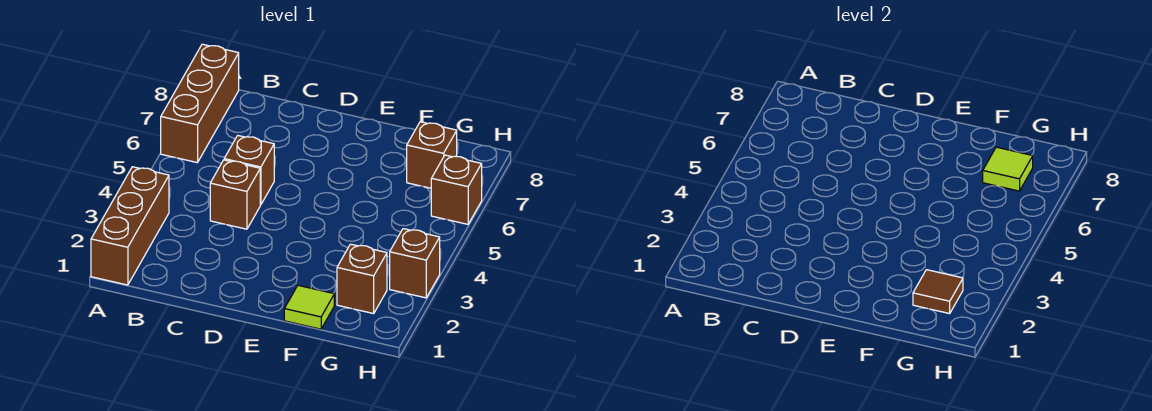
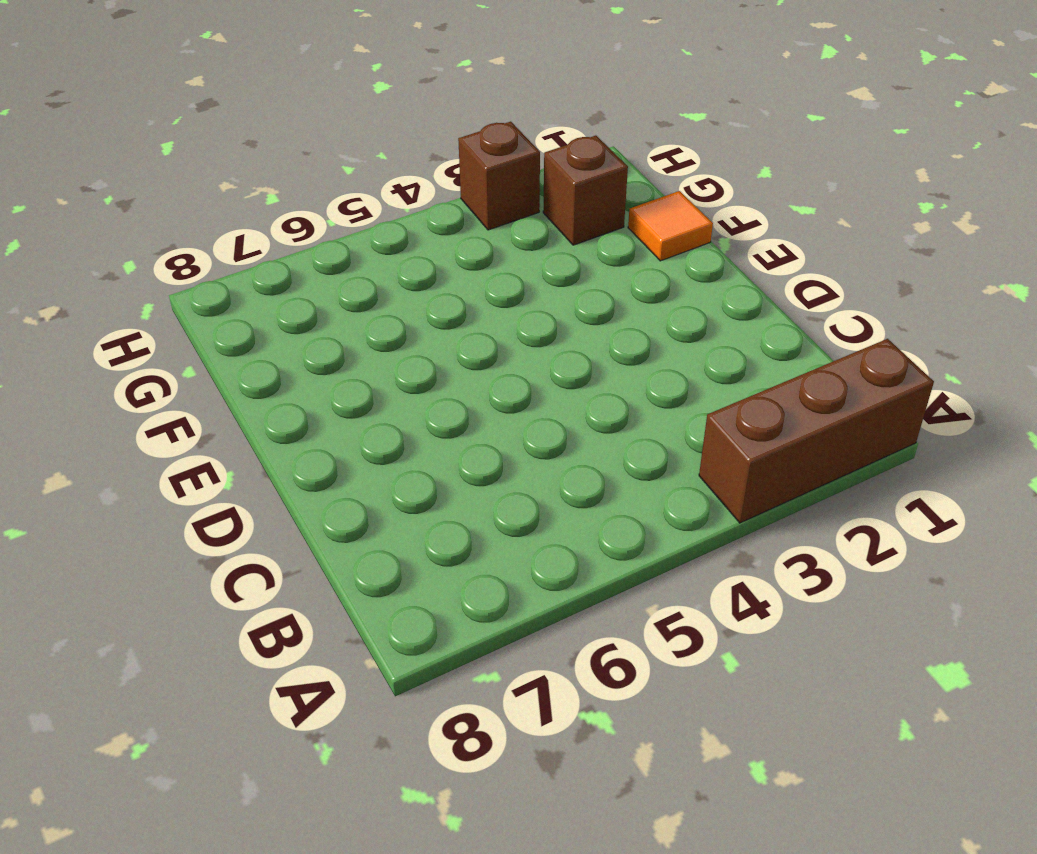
orange 1x1 tile [628,191,713,261] -> lime 1x1 tile [284,285,334,329]
none -> brown 1x3 brick [161,44,239,163]
none -> brown 1x1 brick [210,160,260,229]

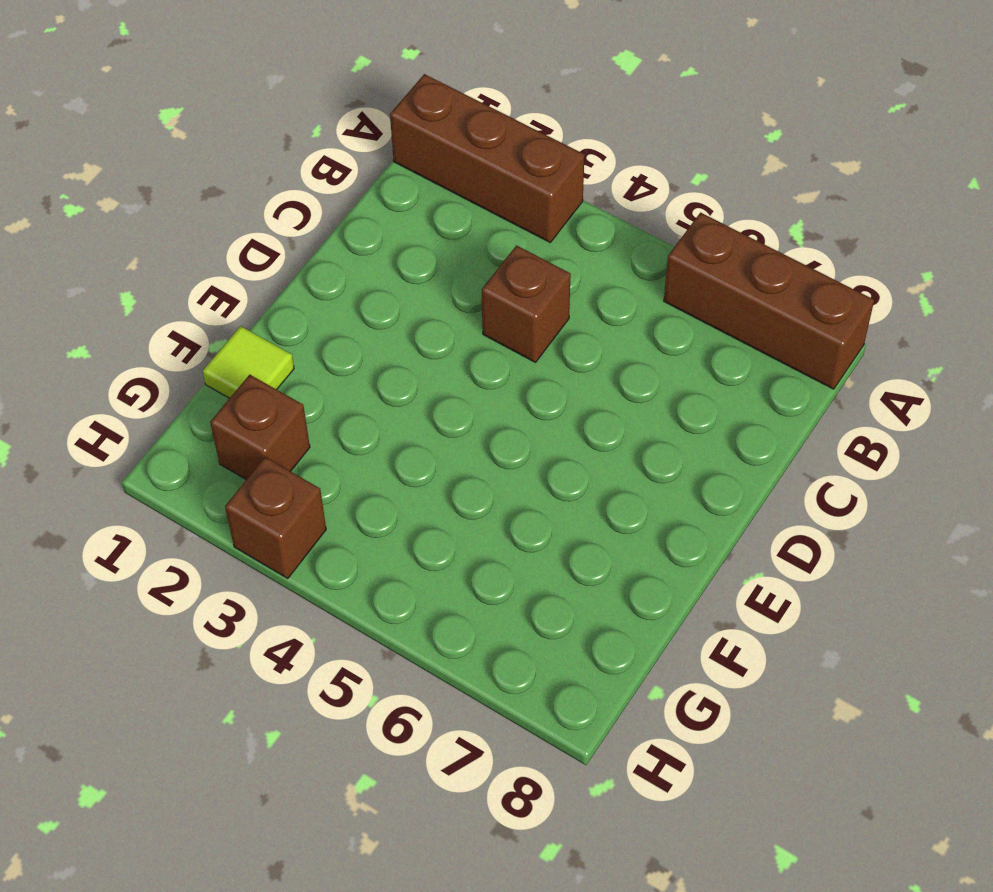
none -> brown 1x1 brick [224,136,274,205]
none -> brown 1x1 brick [407,122,457,188]

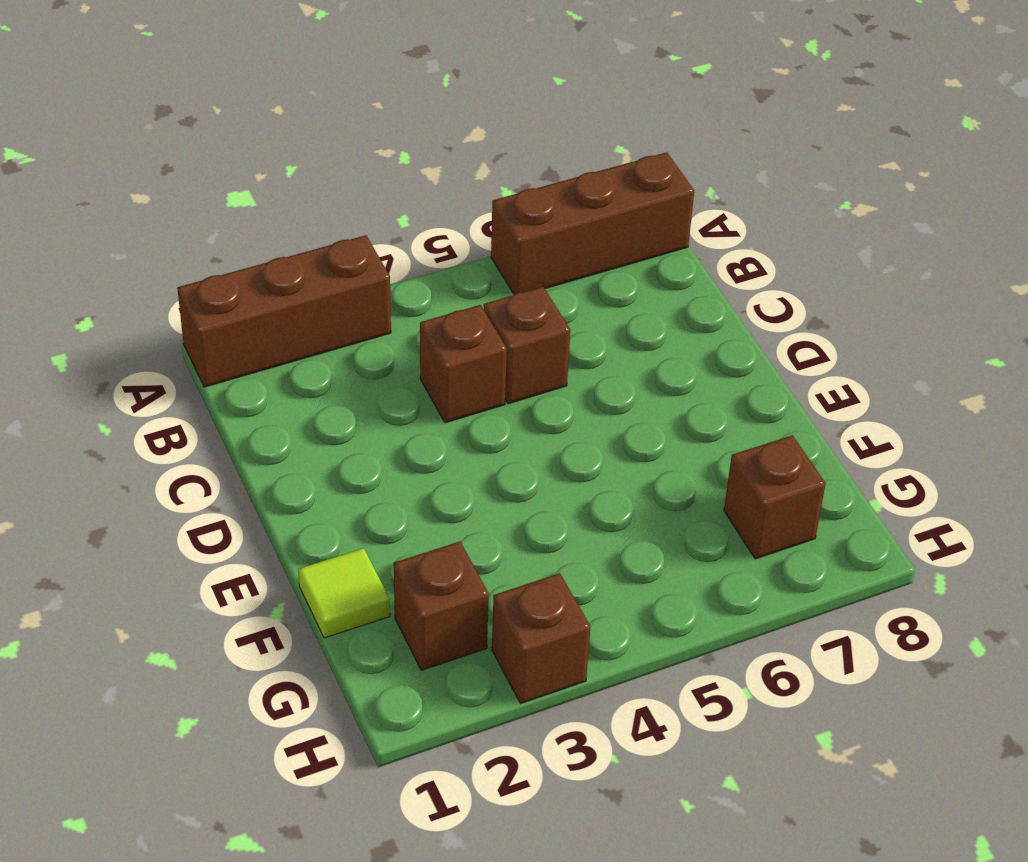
none -> brown 1x1 brick [431,155,482,224]
none -> brown 1x1 tile [913,270,963,314]

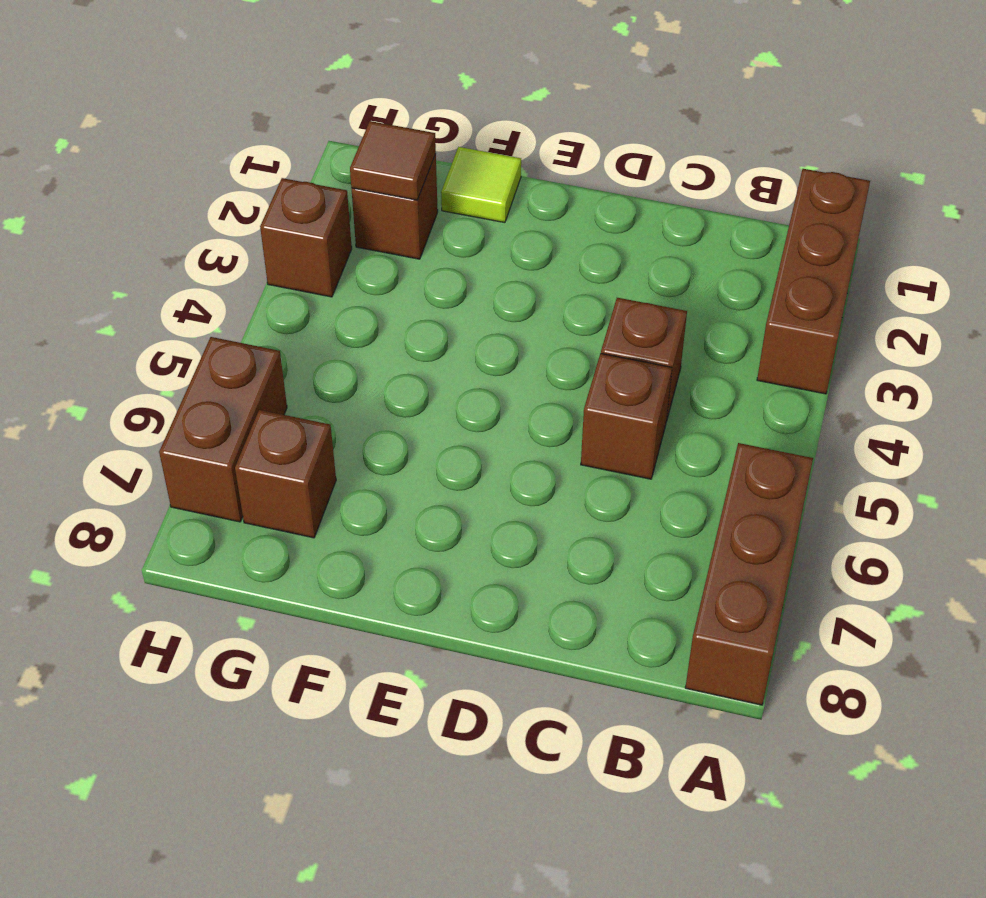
brown 1x2 brick [159,337,287,522] -> brown 1x1 brick [431,155,482,224]
none -> lime 1x1 tile [983,147,1033,191]

